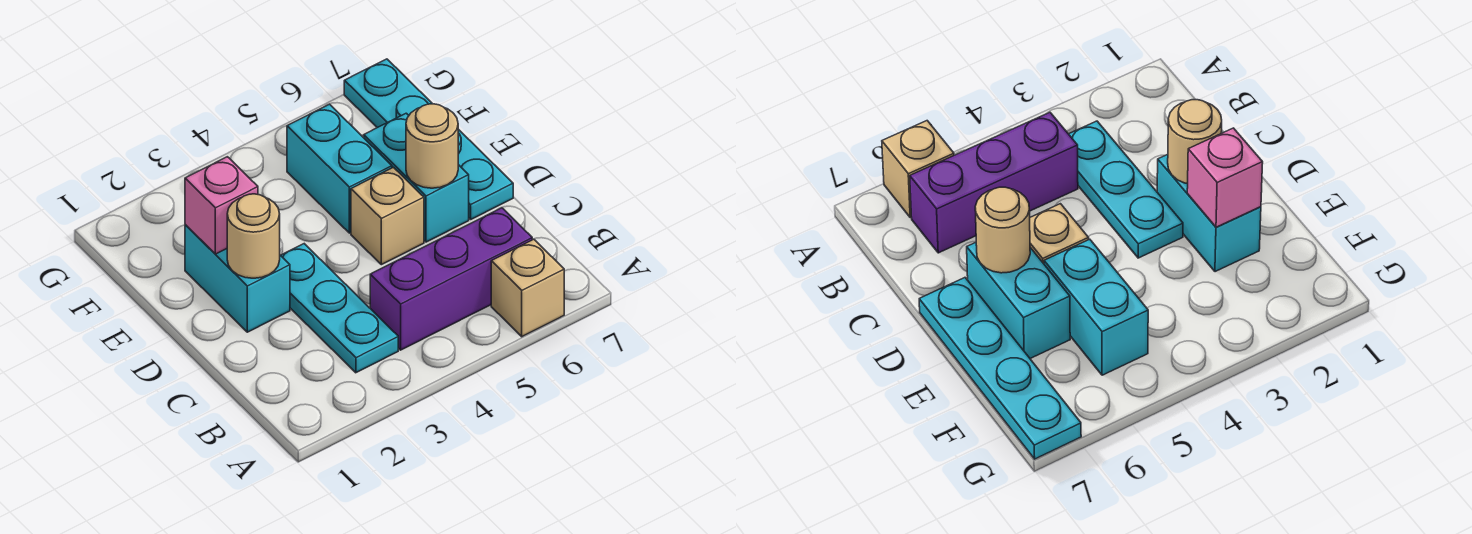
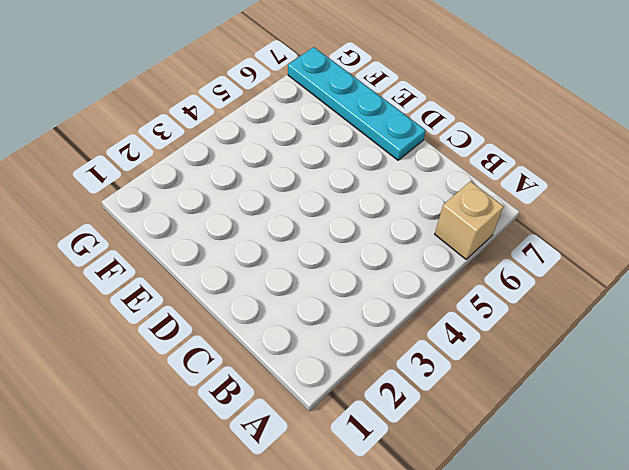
none -> cyan 1x3 plate [281,244,398,373]
none -> purple 1x3 brick [370,208,532,350]

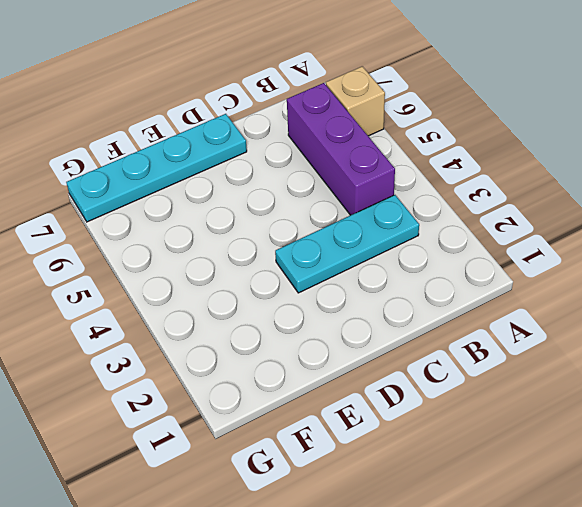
none -> cyan 1x2 brick [185,225,290,332]
none -> tan 1x1 brick [351,167,424,265]

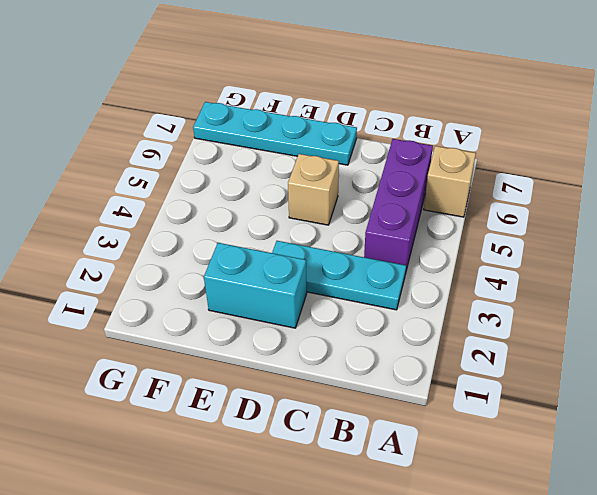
none -> cyan 1x2 brick [364,113,469,242]
none -> cyan 1x2 brick [287,104,392,233]

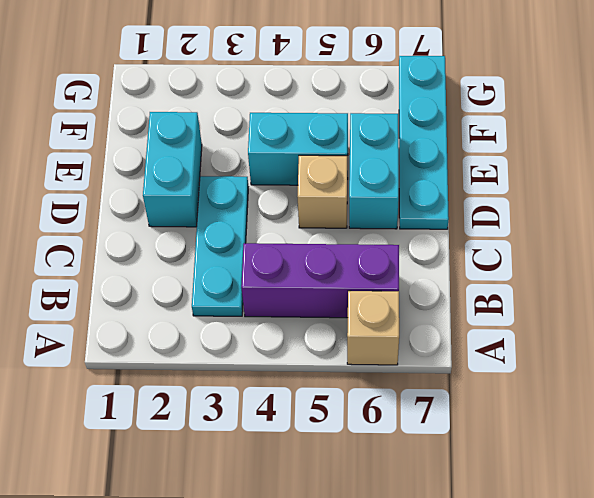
cyan 1x2 brick [248,113,348,185] -> cyan 1x2 brick turned to [287,104,392,233]
none -> tan 1x1 round brick [227,194,280,278]
none -> tan 1x1 round brick [406,104,458,188]

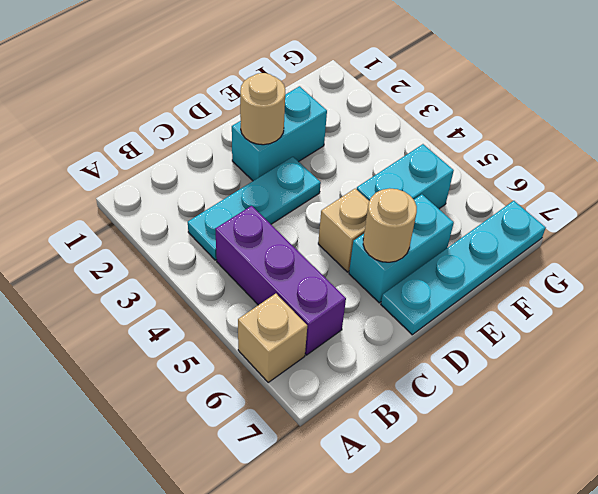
none -> pink 1x1 brick [185,157,258,254]

